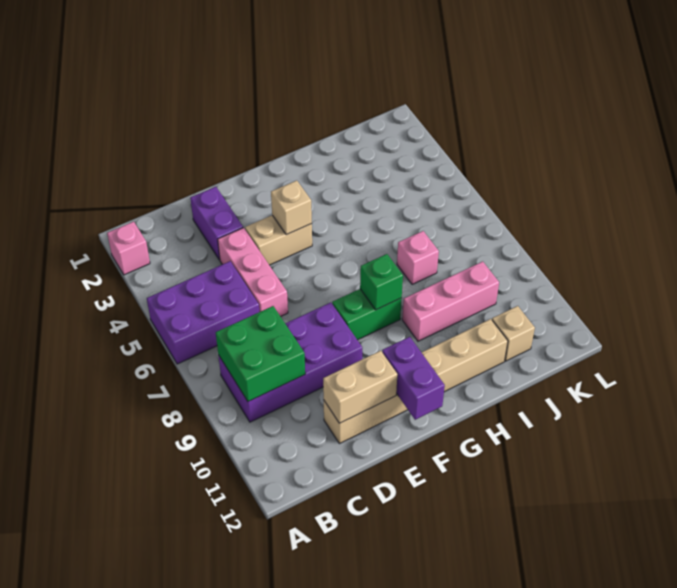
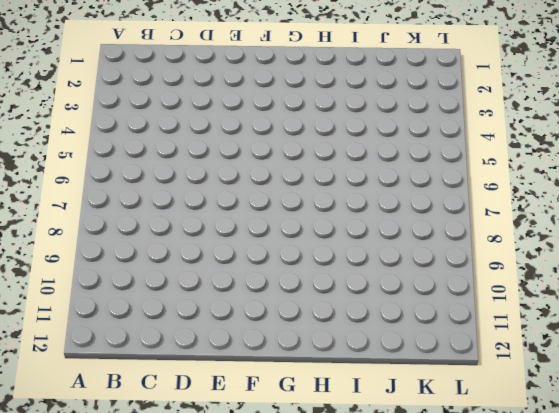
none -> pink 1x1 brick [107,222,150,275]
none -> purple 2x3 brick [147,261,259,364]
none -> purple 2x4 brick [218,303,362,422]

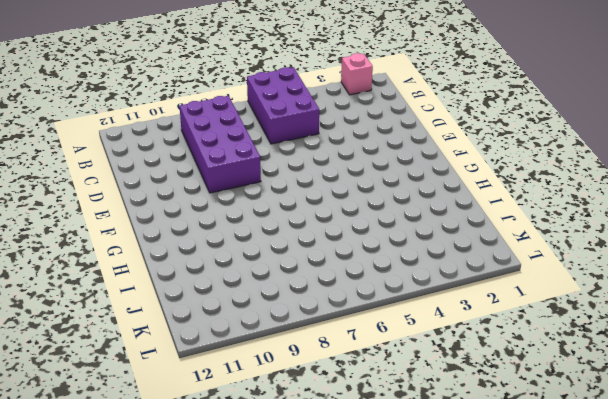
none -> purple 1x2 brick [190,187,243,260]
none -> pink 1x3 brick [218,228,288,317]
none -> tan 1x6 brick [324,319,508,444]

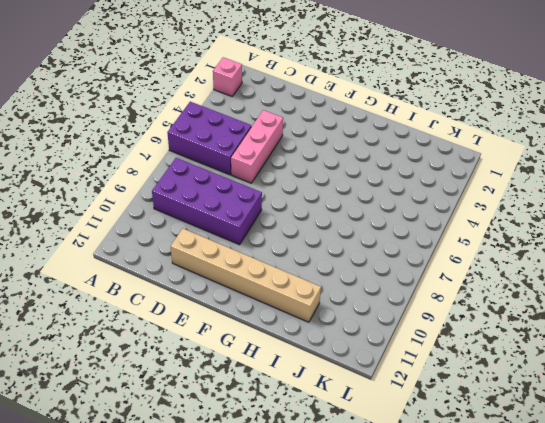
none -> purple 1x2 brick [190,187,243,260]
none -> tan 1x2 brick [245,215,312,265]
none -> green 1x2 brick [332,289,402,340]

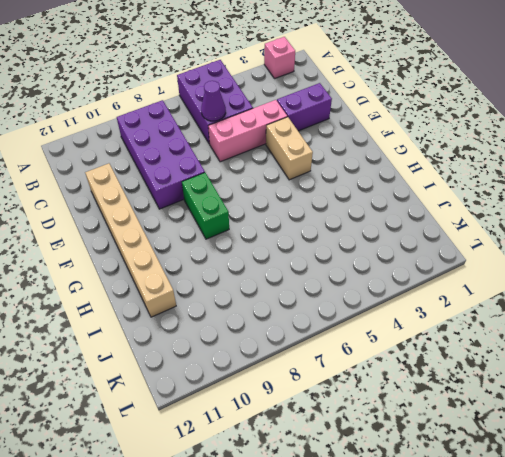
purple 1x1 cone [201,81,226,121] -> none
none -> pink 1x3 brick [402,261,499,341]
none -> pink 1x1 brick [397,231,439,284]
none -> tan 1x1 brick [492,306,535,361]

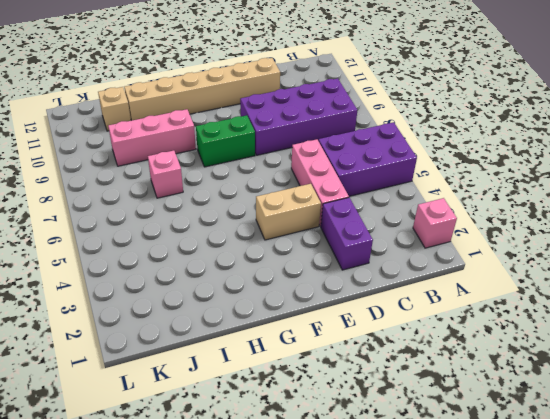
none -> green 2x2 brick [216,306,305,402]
none -> tan 1x2 brick [323,351,397,423]
none -> tan 1x1 brick [271,180,312,235]

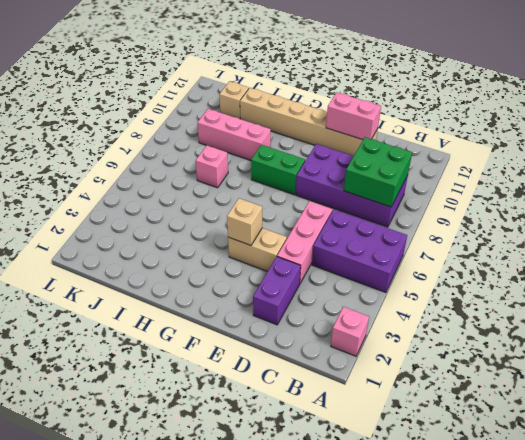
pink 1x2 brick [326,93,381,140] -> tan 1x2 brick [323,351,397,423]
none -> purple 1x2 brick [382,337,445,420]
none -> green 1x1 brick [360,254,403,310]

